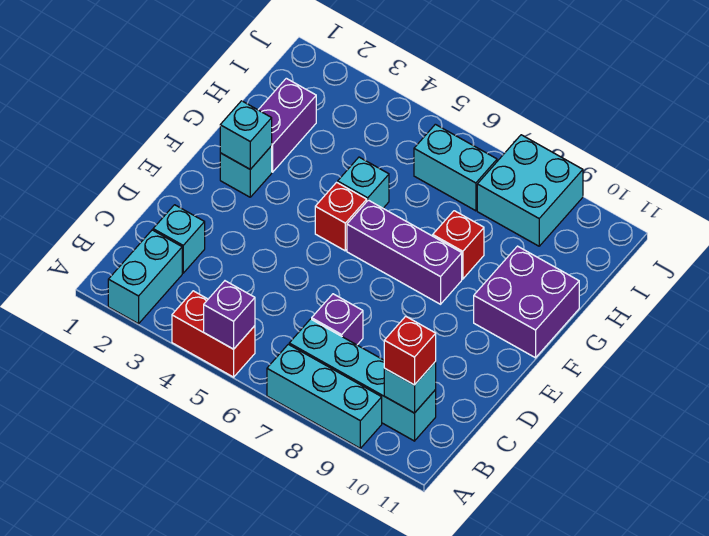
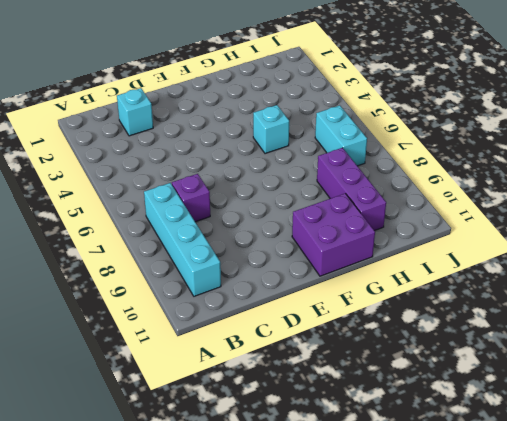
purple 1x3 brick [317,148,386,231] -> purple 1x3 brick moved to [347,200,462,304]
none -> cyan 1x2 brick [108,230,182,324]
none -> red 1x2 brick [172,291,255,377]
none -> cyan 1x3 brick [267,344,382,448]

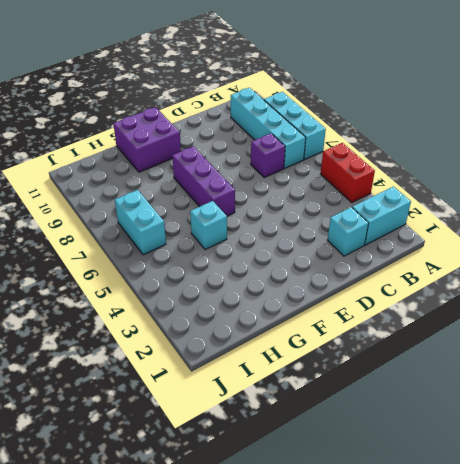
none -> cyan 1x1 brick [220,146,272,197]
none -> red 1x1 brick [315,182,367,251]
none -> purple 1x2 brick [259,78,316,172]

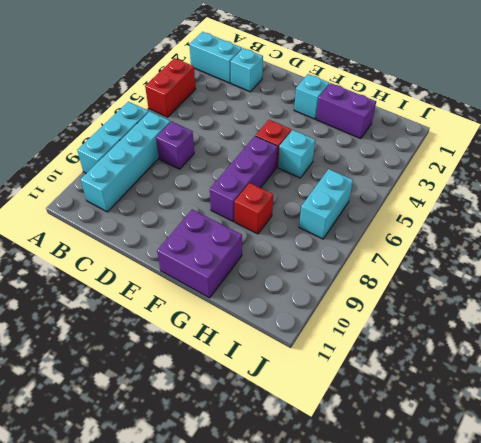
none -> cyan 2x2 brick [477,135,583,246]
none -> purple 1x1 brick [204,281,255,349]
none -> cyan 1x1 brick [384,362,436,413]

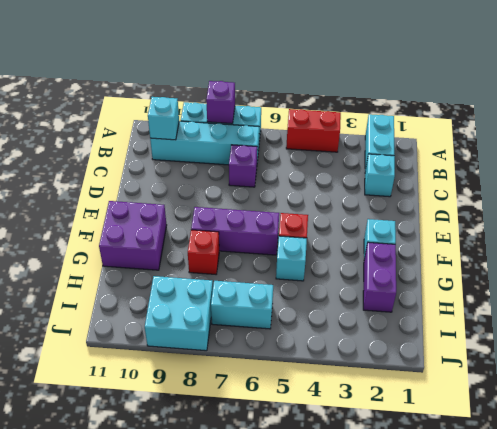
purple 1x1 brick [206,81,235,124] -> purple 1x1 brick moved to [204,281,255,349]
none -> cyan 1x1 brick [220,101,272,169]
none -> red 1x1 brick [384,316,436,385]

